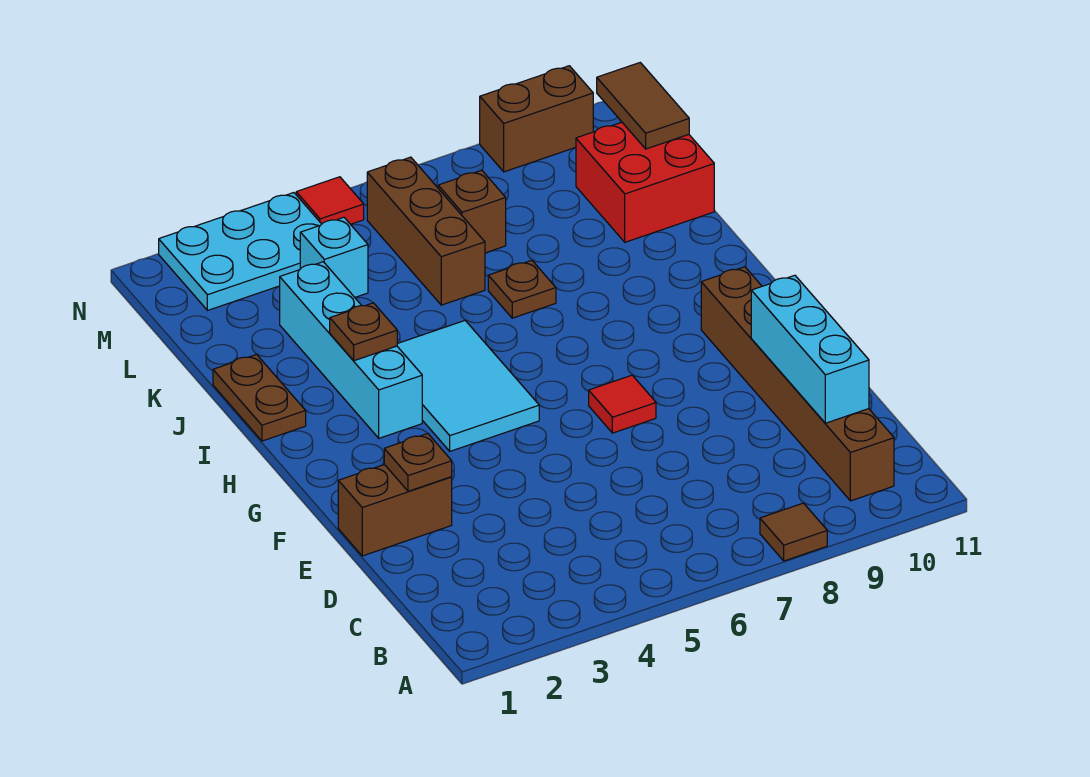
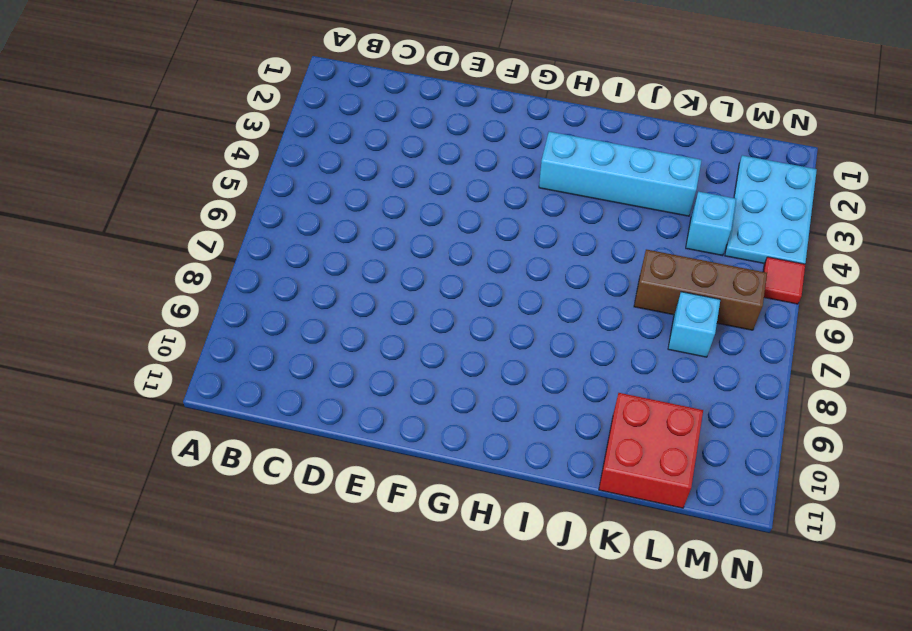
cyan 1x1 brick [668,292,720,357] -> brown 1x1 brick [438,170,506,253]
none -> brown 1x1 tile [760,503,827,561]
none -> brown 1x6 brick [701,267,894,501]
none -> brown 1x2 brick [338,465,452,556]

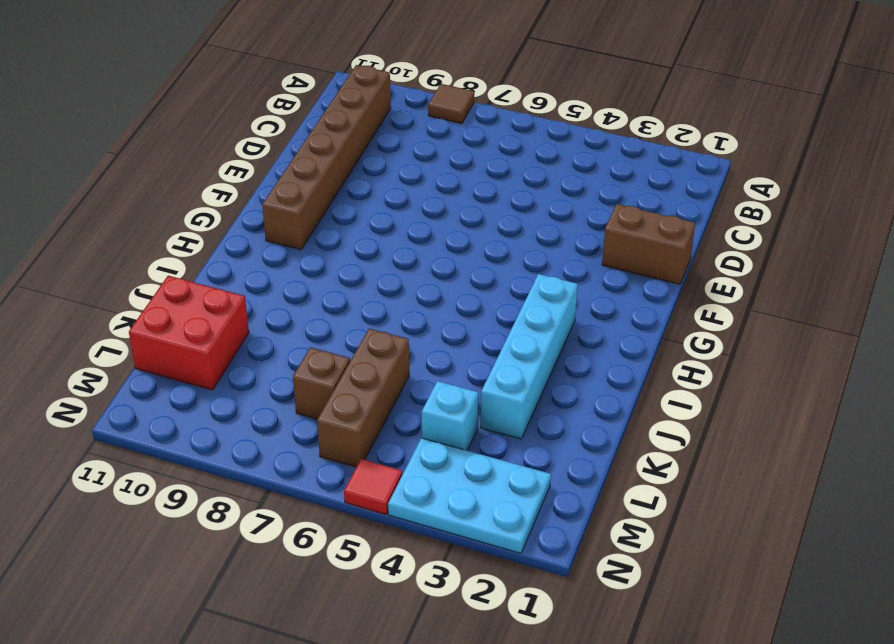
none -> red 1x1 tile [589,375,656,433]
none -> cyan 2x3 tile [397,321,539,451]
none -> brown 1x2 plate [213,355,306,441]

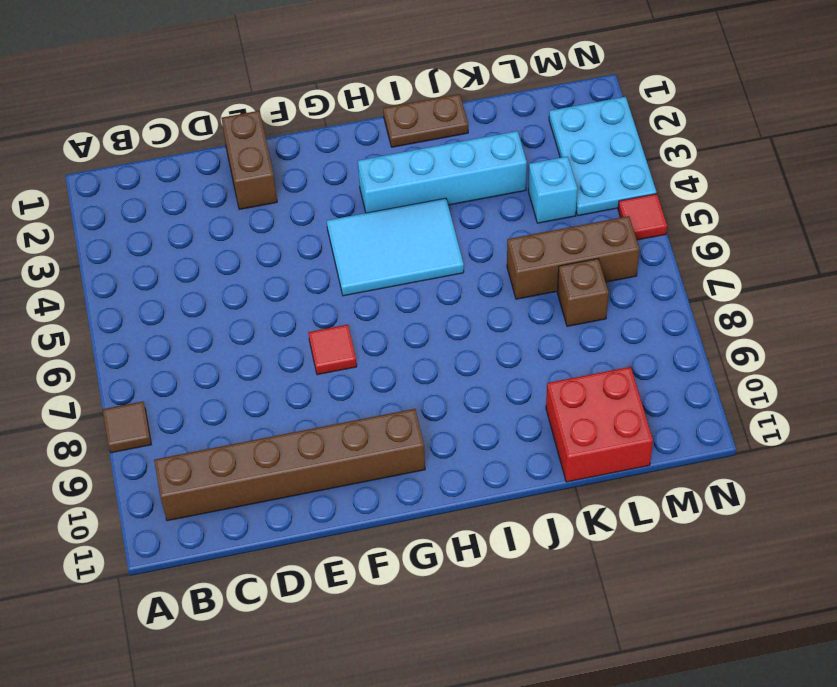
none -> brown 1x1 plate [488,260,556,318]
none -> brown 1x2 brick [480,66,593,172]
none -> cyan 1x3 brick [751,275,869,423]

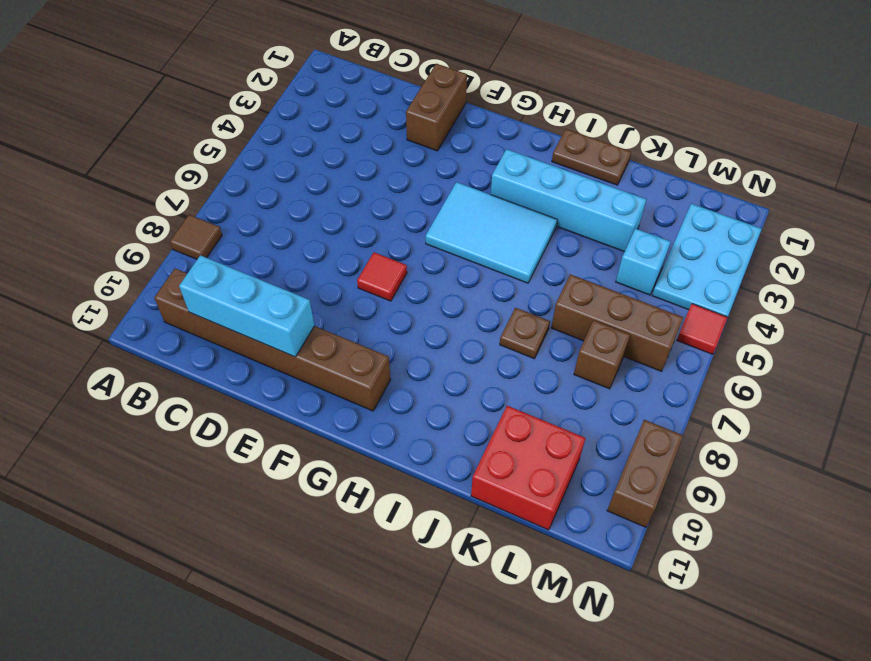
none -> brown 1x1 plate [384,434,452,491]
none -> brown 1x1 plate [330,303,397,361]
none -> brown 1x2 tile [597,63,689,149]

